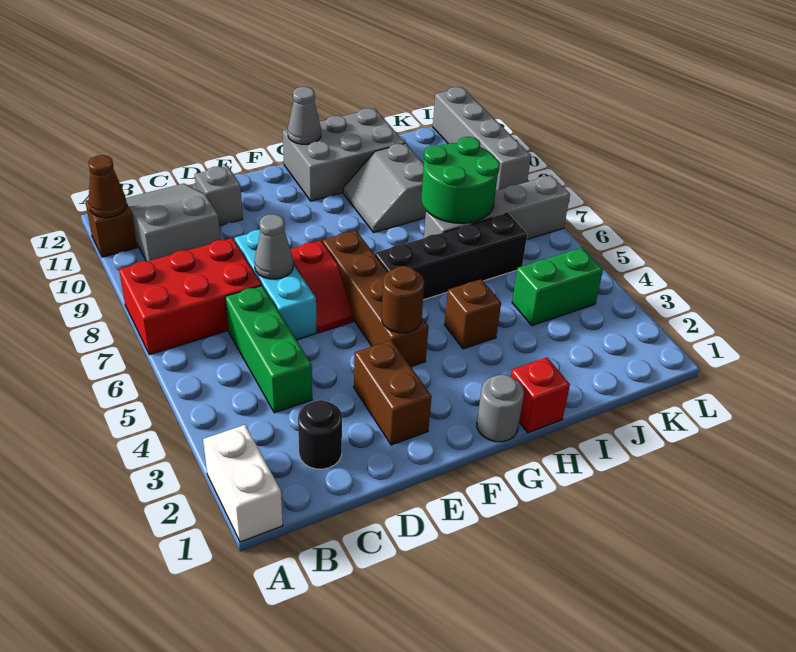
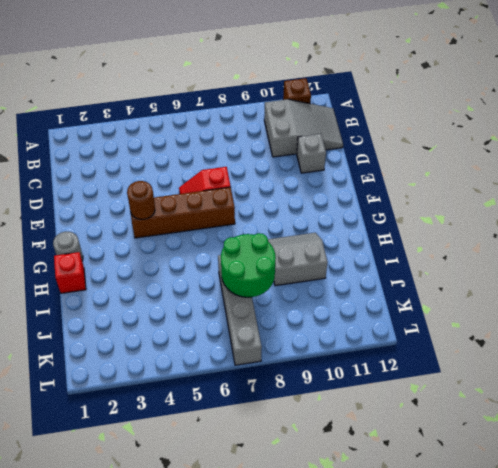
none -> white 1x2 brick [203,425,283,542]
none -> red 2x3 brick [119,238,262,355]
none -> black 1x1 round brick [298,400,342,469]

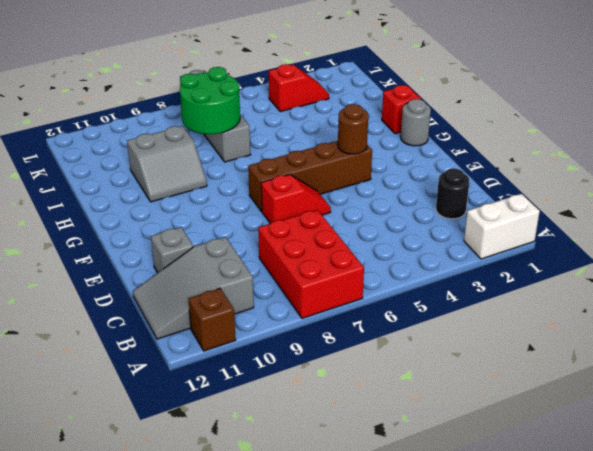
red 1x2 slope [269,64,329,112] -> green 1x2 brick [512,248,603,326]
none -> green 1x3 brick [225,286,312,413]
none -> cyan 1x3 brick [235,230,317,340]
none -> brown 1x2 brick [354,340,432,445]

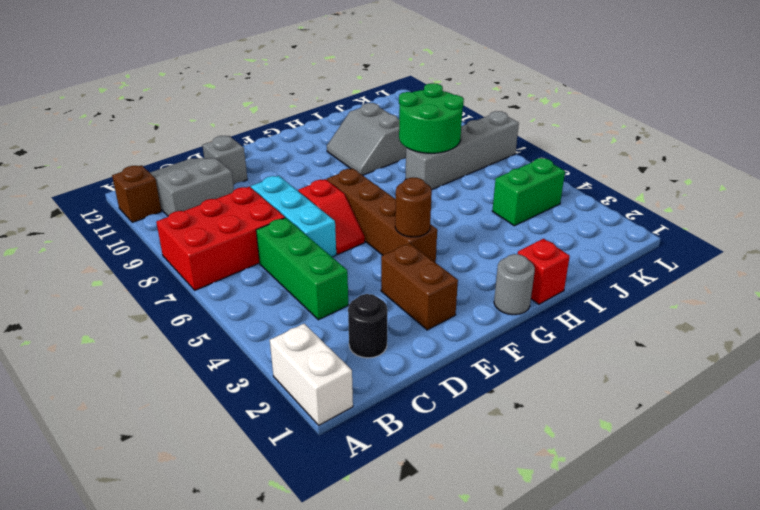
none -> black 1x4 brick [375,214,527,300]
none -> grey 2x3 brick [283,108,405,201]
none -> brown 1x1 brick [444,279,501,349]

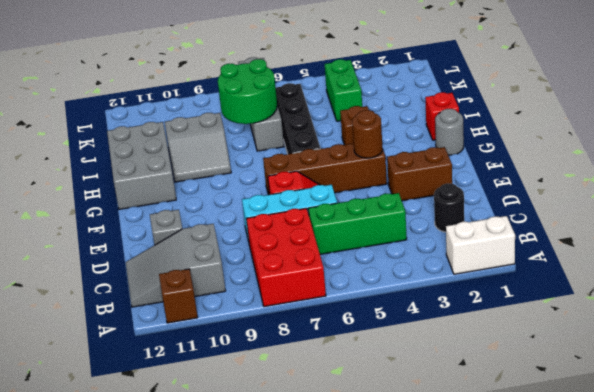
none -> grey 1x4 brick [433,87,531,191]
none -> brown 1x1 cone [88,155,127,218]
none -> grey 1x1 cone [254,214,293,279]

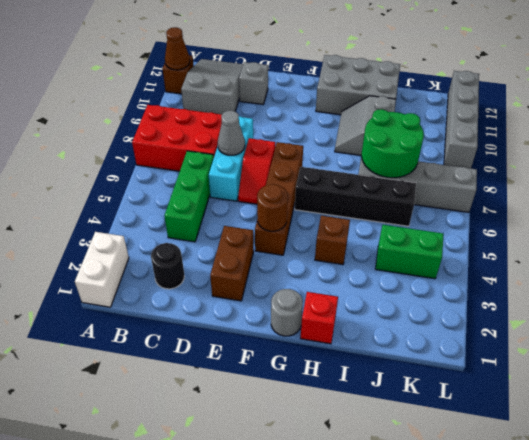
none -> grey 1x1 cone [288,87,321,144]

